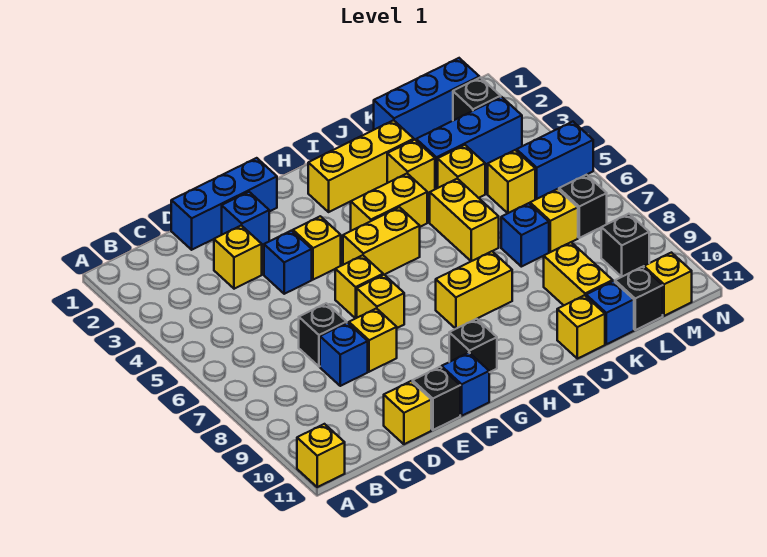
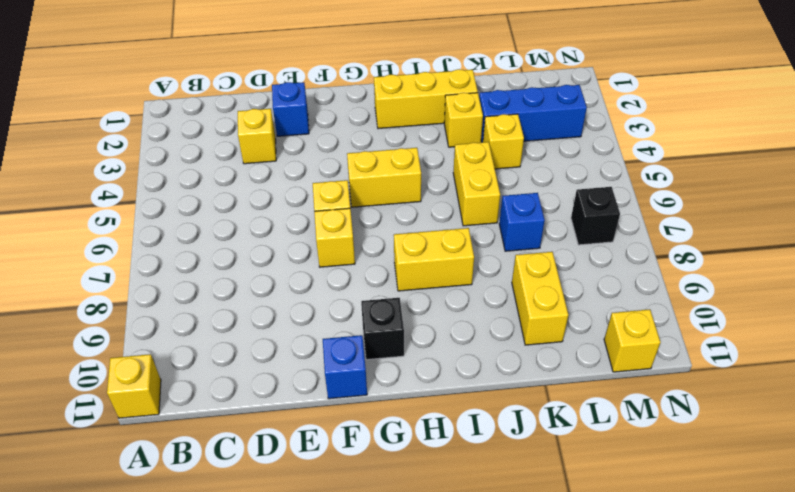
none -> blue 1x3 brick [171,158,277,250]
none -> black 1x1 brick [299,303,347,367]
none -> blue 1x1 brick [320,323,368,386]
none -> yellow 1x1 brick [384,381,431,444]

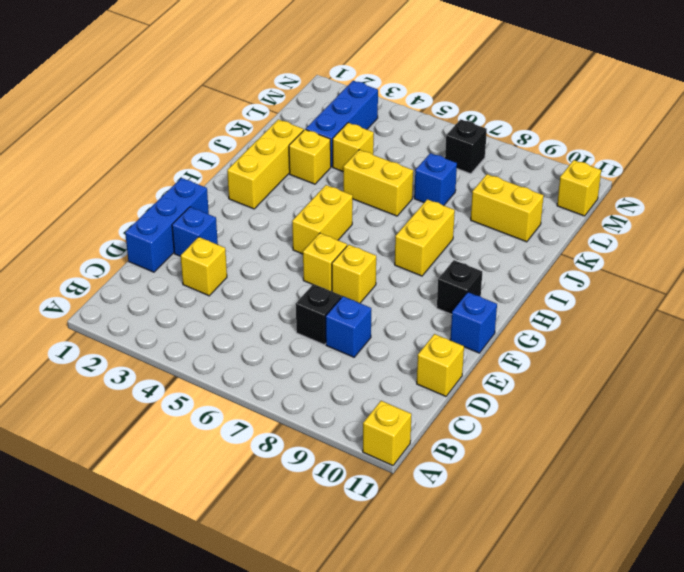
none -> blue 1x1 brick [264,231,312,294]
none -> yellow 1x1 brick [349,308,397,372]
none -> black 1x1 brick [413,367,460,430]
none -> yellow 1x1 brick [293,216,341,280]

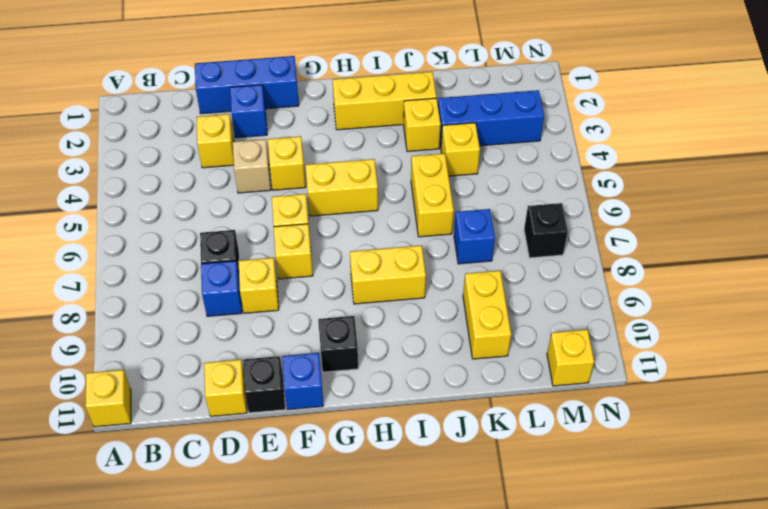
tan 1x1 brick [233,139,271,193] -> blue 1x1 brick [264,231,312,294]
none -> yellow 1x2 brick [351,174,427,231]
none -> yellow 1x1 brick [557,295,605,359]
none -> blue 1x3 brick [374,58,479,140]
none -> blue 1x1 brick [586,281,634,344]

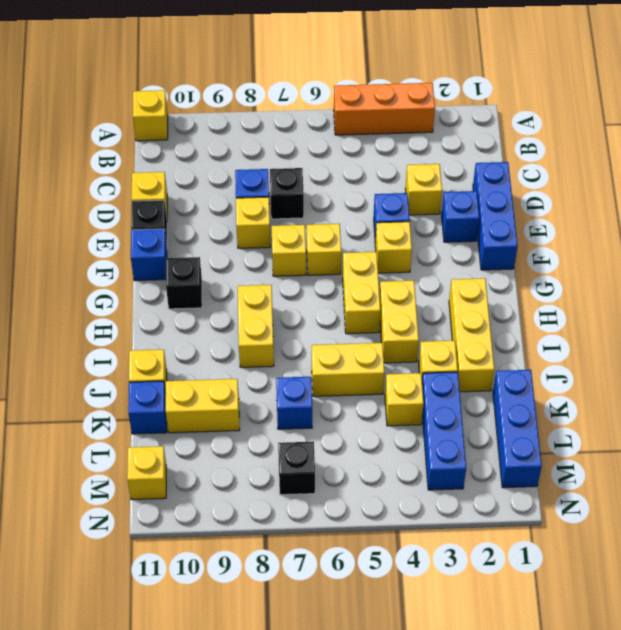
orange 1x3 brick [334,83,435,135] -> none
none -> yellow 1x1 brick [488,150,535,213]
none -> yellow 1x1 brick [530,189,578,252]
none -> black 1x1 brick [615,267,663,330]
none -> black 1x1 brick [453,77,501,121]

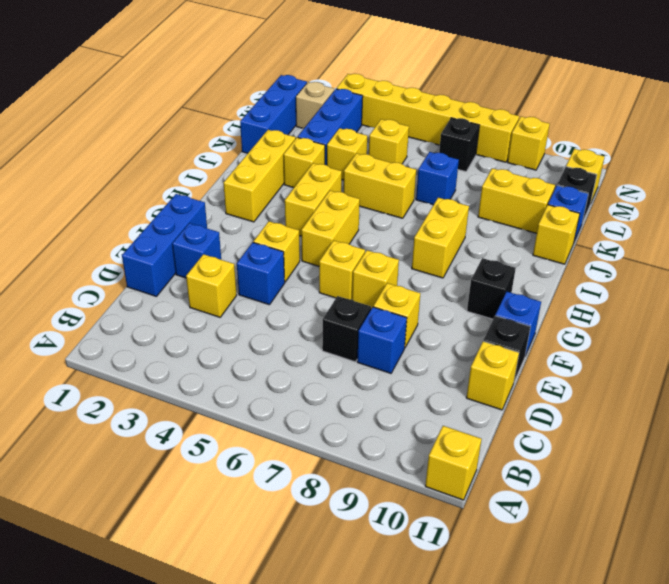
tan 1x1 brick [296,82,334,128] -> black 1x1 brick [453,77,501,121]
yellow 1x6 brick [336,74,519,162] -> blue 1x2 brick [517,122,593,199]
yellow 1x1 brick [508,117,550,170] -> yellow 1x1 brick moved to [530,189,578,252]
none -> black 1x1 brick [601,214,649,277]

